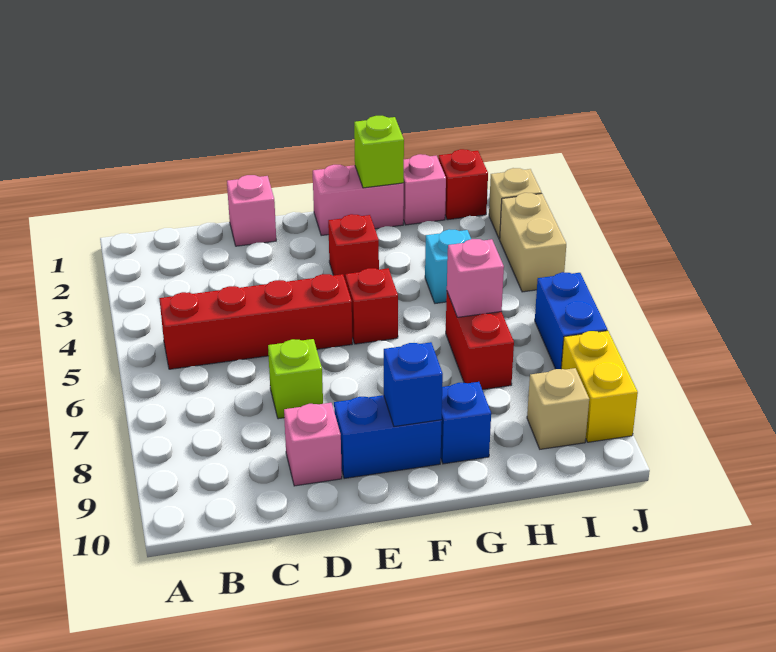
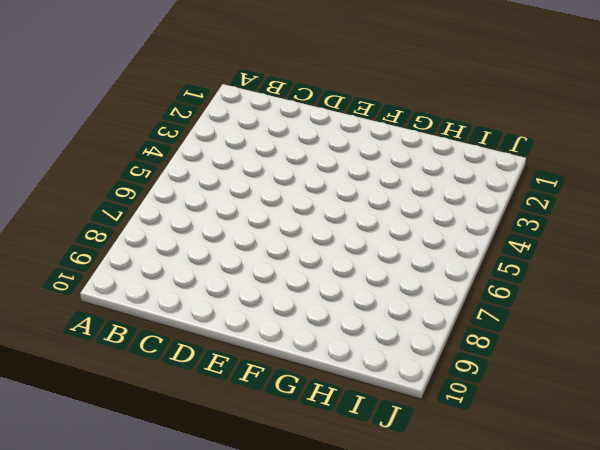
none -> red 1x4 brick [159,274,352,369]
none -> pink 1x1 brick [227,175,276,246]
none -> lime 1x1 brick [268,339,323,419]

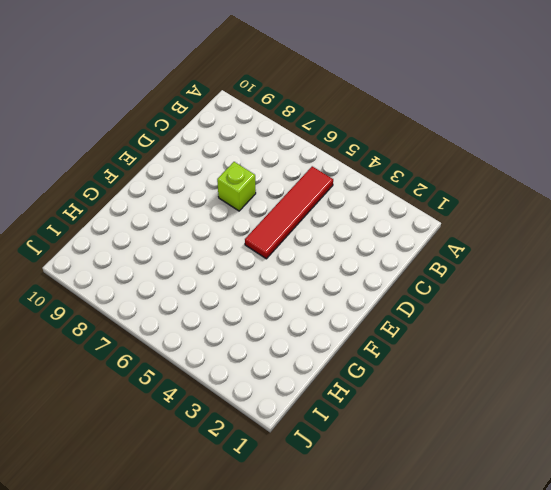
red 1x4 tile [245,166,333,259] -> red 1x4 brick [159,274,352,369]
none -> pink 1x1 brick [227,175,276,246]
none -> pink 1x1 brick [284,403,342,486]
none -> blue 1x2 brick [334,395,442,479]

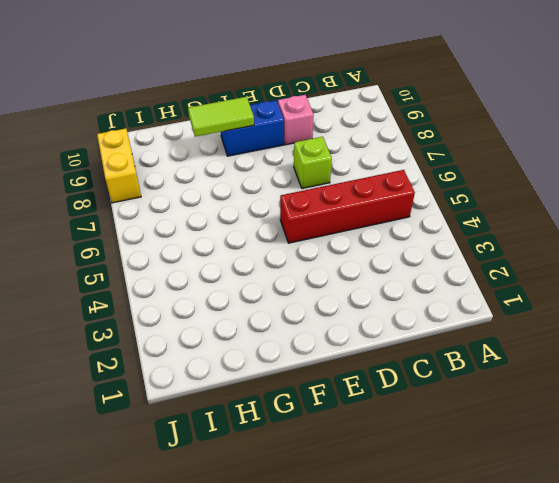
lime 1x2 tile [188,97,254,137] -> blue 1x1 brick [384,342,443,427]
none -> pink 1x1 brick [227,175,276,246]
none -> pink 1x2 brick [313,165,404,236]
none -> red 1x1 brick [328,214,379,279]

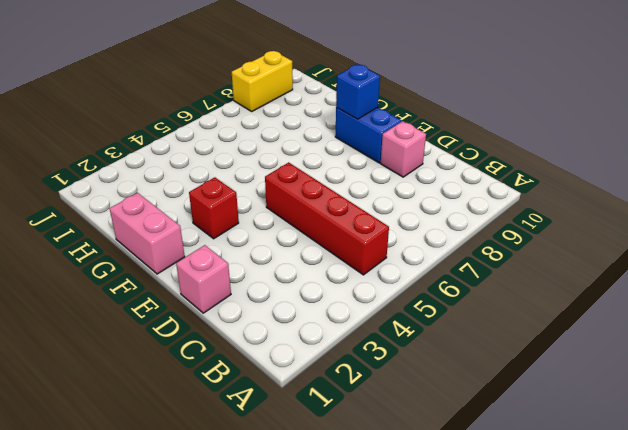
none -> lime 1x1 brick [268,339,323,419]
none -> red 1x1 brick [345,268,398,344]
none -> blue 1x1 brick [441,382,491,464]

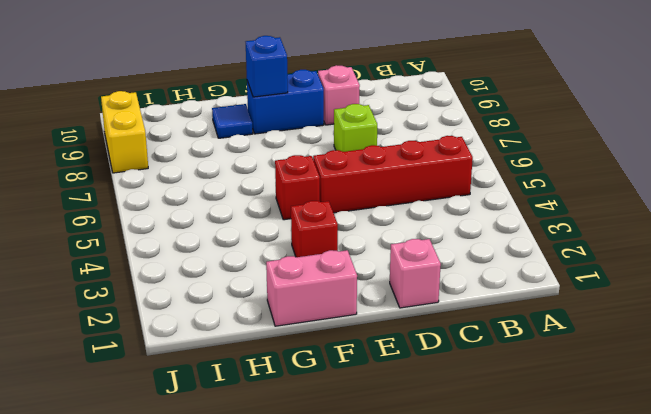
blue 1x1 tile [212,104,253,138] -> blue 1x1 brick [441,382,491,464]
none -> pink 1x1 brick [403,154,446,225]
none -> cyan 1x1 brick [425,229,471,303]
none -> red 1x2 brick [446,292,514,390]

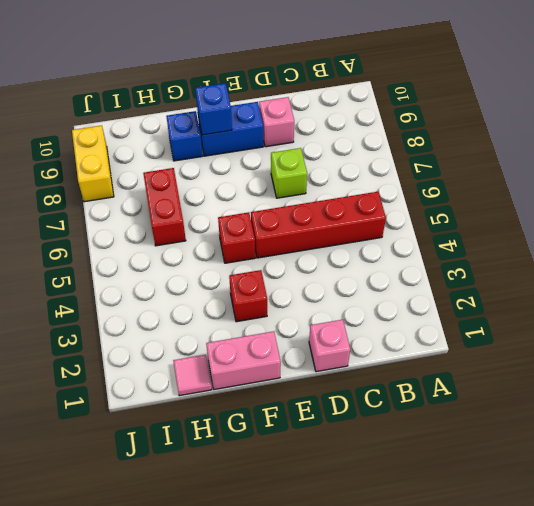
pink 1x1 tile [173,355,212,396] -> pink 1x1 brick [403,154,446,225]
none -> cyan 1x1 brick [425,229,471,303]
none -> red 1x1 brick [439,149,488,220]
none -> tan 1x1 brick [527,368,589,449]

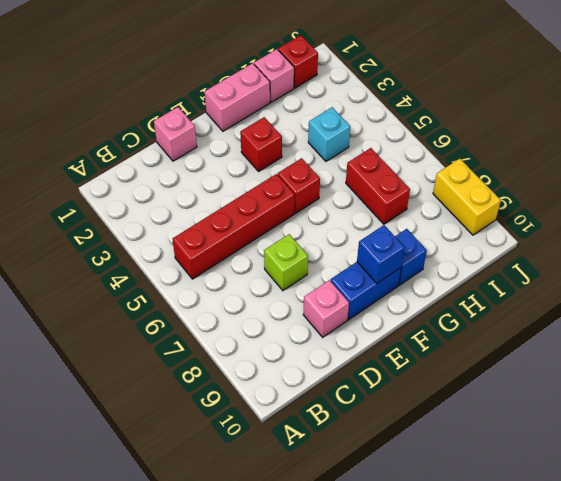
none -> tan 1x1 brick [527,368,589,449]
none -> tan 1x1 brick [489,168,542,239]
none -> tan 1x2 brick [500,193,566,292]

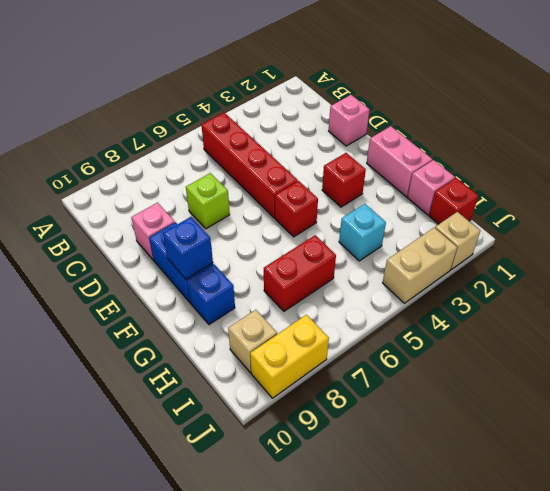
none -> blue 1x2 brick [535,272,607,369]
none -> lime 1x1 brick [354,116,404,188]
none -> pink 1x1 brick [447,239,504,317]

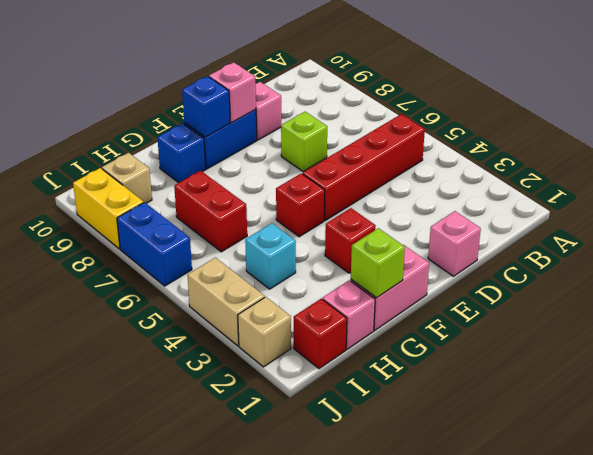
pink 1x1 brick [209,62,256,122] -> pink 1x1 brick moved to [447,239,504,317]

